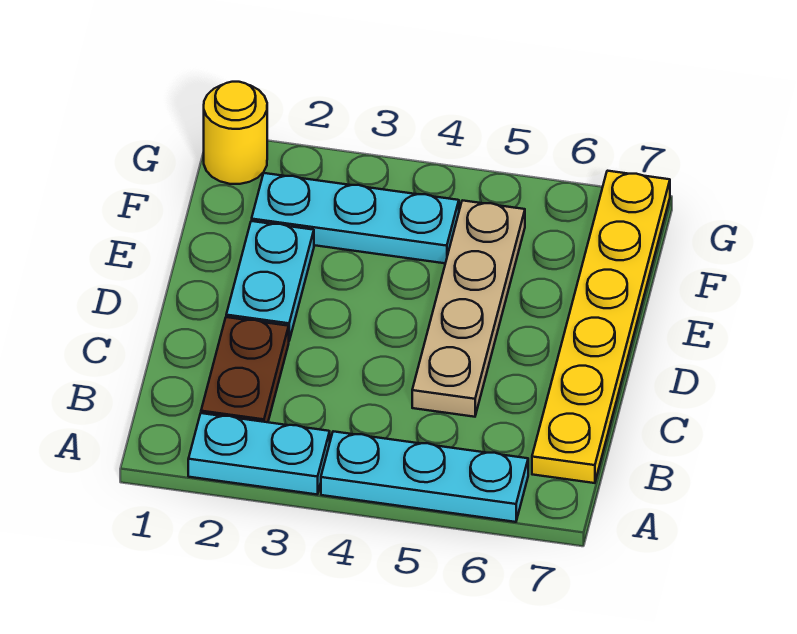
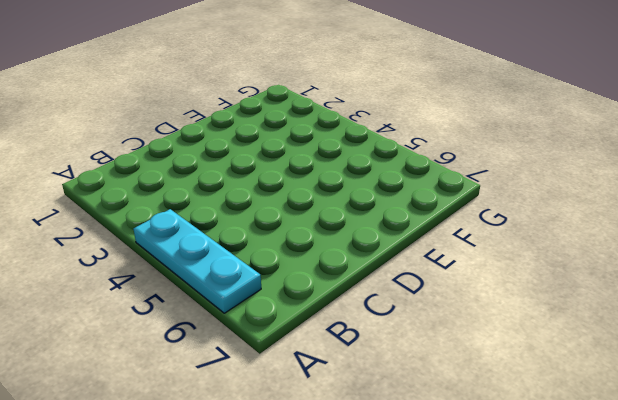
none -> cyan 1x2 plate [188,413,330,494]
none -> brown 1x2 plate [201,317,289,422]

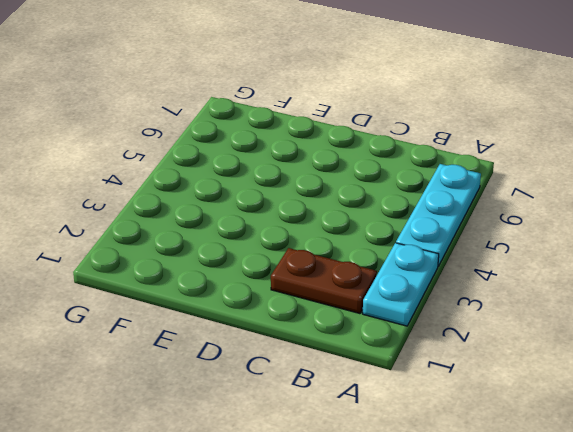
none -> yellow 1x6 plate [532,171,670,483]
none -> tan 1x4 plate [412,200,525,417]

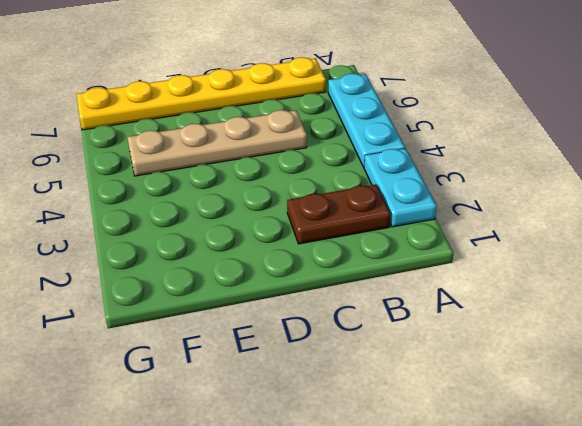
none -> cyan 1x2 plate [226,221,314,340]
none -> cyan 1x3 plate [252,173,459,263]

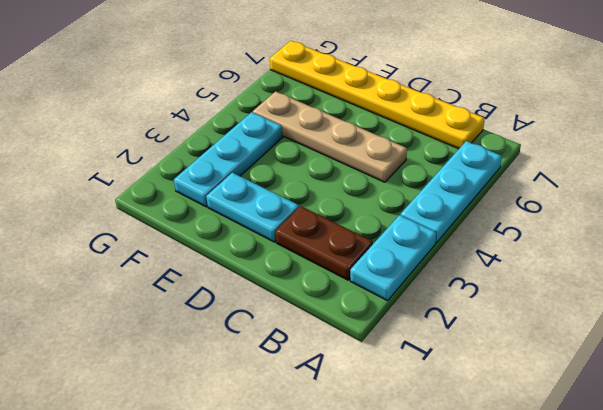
none -> yellow 1x1 round brick [204,82,267,184]

